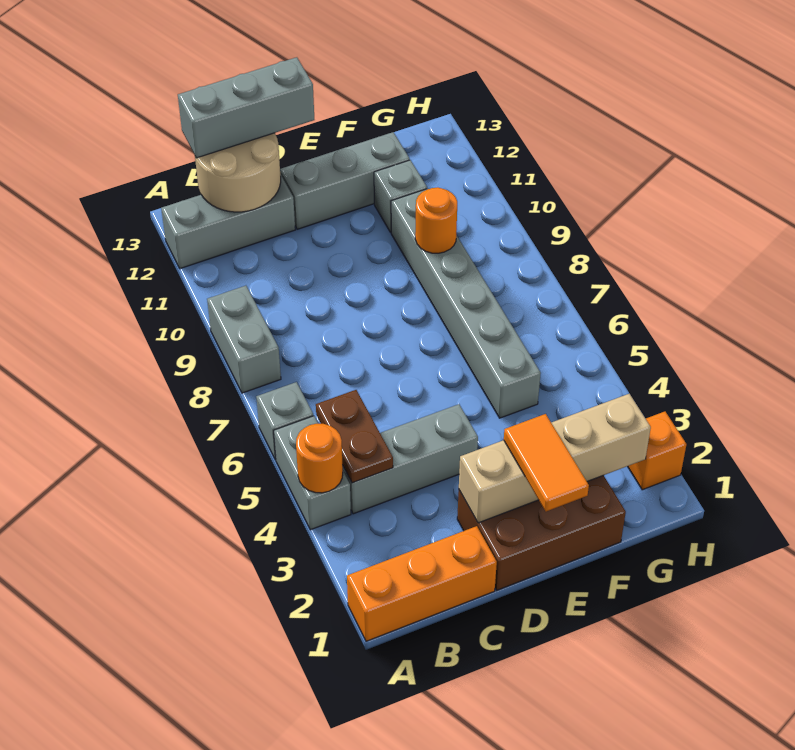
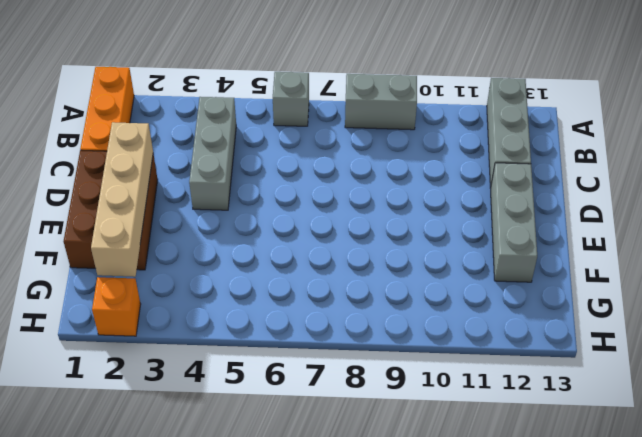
none -> grey 1x2 brick [274,416,351,530]
none -> grey 1x6 brick [391,189,541,418]
none -> grey 1x1 brick [374,160,427,232]

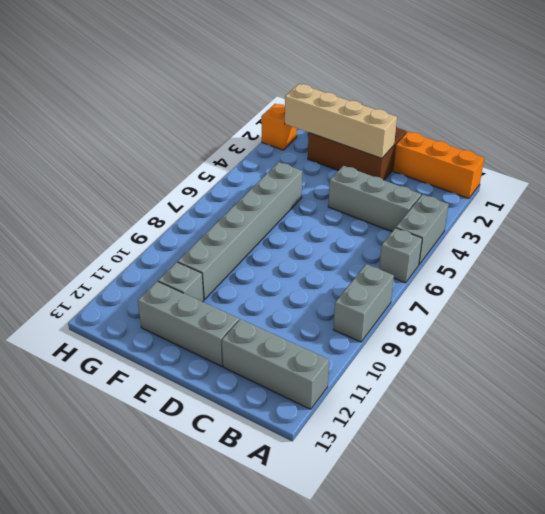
none -> orange 1x1 round brick [296,424,343,493]
none -> brown 1x2 plate [316,390,393,483]
none -> tan 2x2 round brick [195,133,281,212]

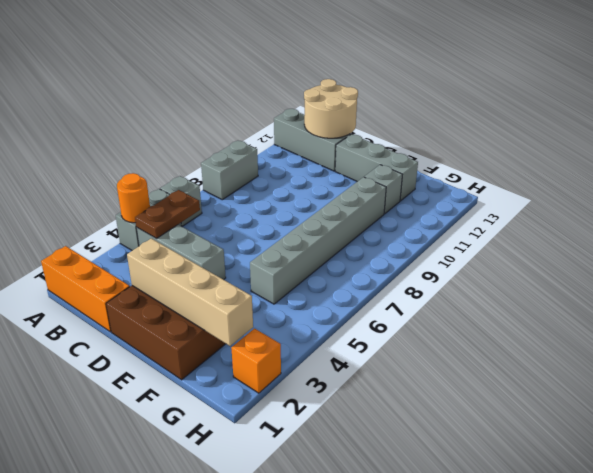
none -> orange 1x1 round brick [415,187,457,253]
none -> grey 1x3 brick [178,57,314,158]
none -> orange 1x2 tile [504,414,589,512]

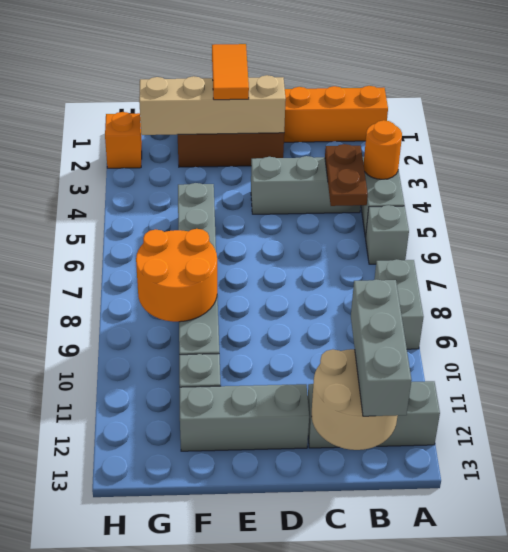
grey 1x3 brick [351,279,412,416] -> grey 1x3 brick turned to [178,57,314,158]
orange 2x2 round brick [136,229,217,322] -> orange 1x1 round brick [415,187,457,253]

